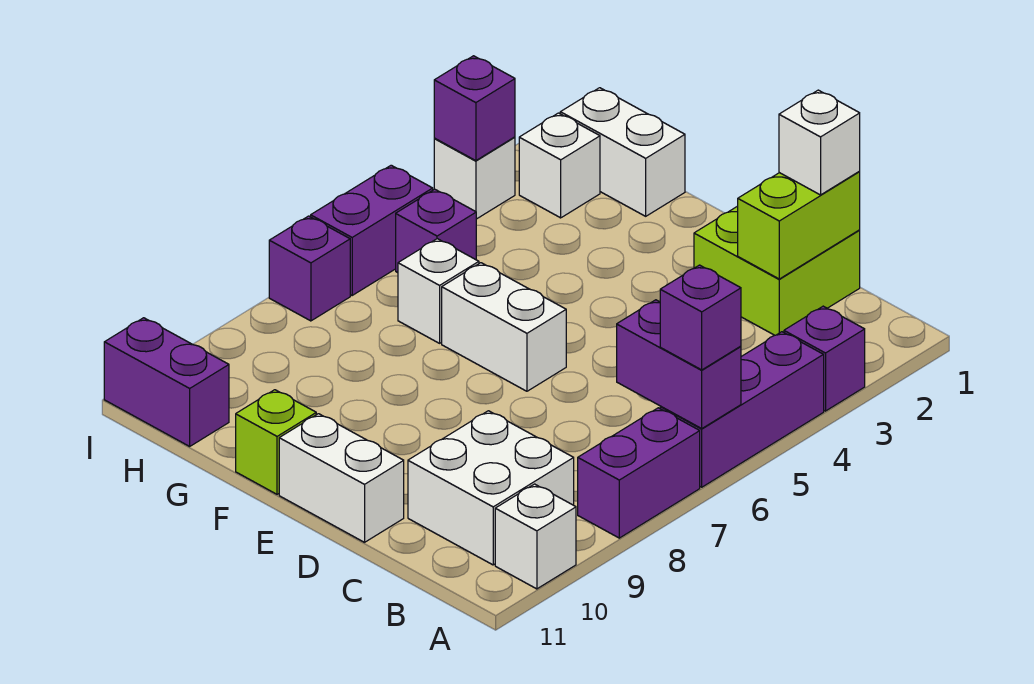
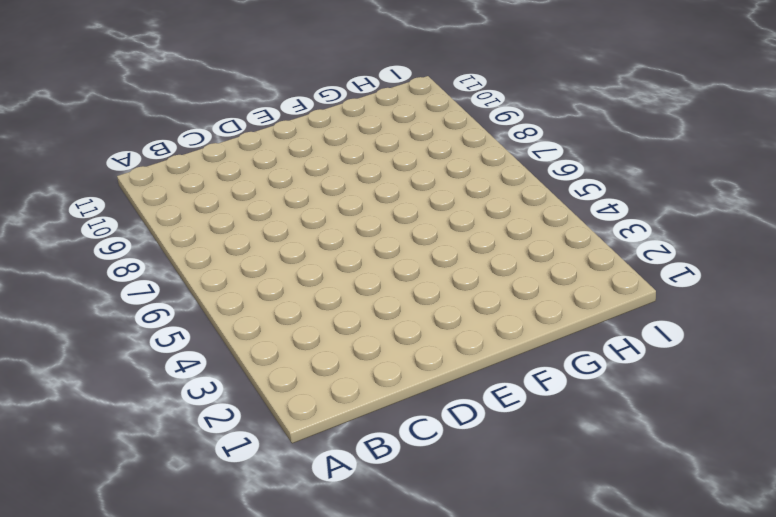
none -> purple 1x1 brick [784,306,865,411]
none -> purple 1x3 brick [660,332,824,487]
none -> purple 1x2 brick [578,408,700,538]

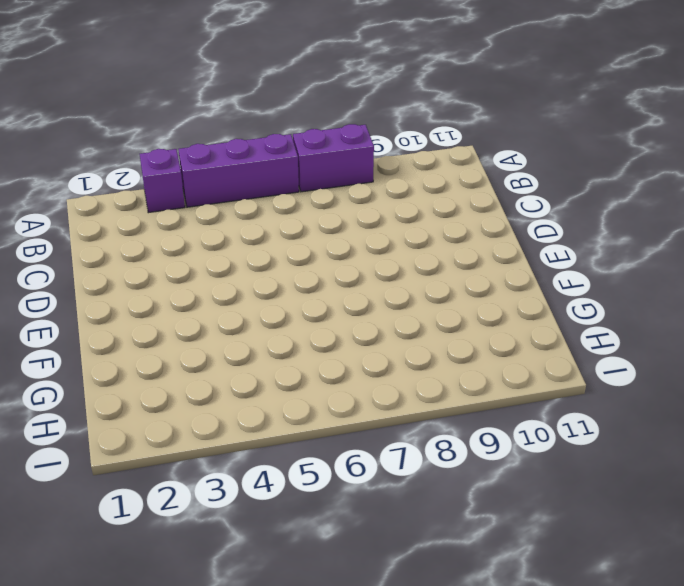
none -> white 1x1 brick [495,484,576,589]
none -> white 2x2 brick [408,411,574,565]
none -> lime 2x2 brick [694,206,860,335]

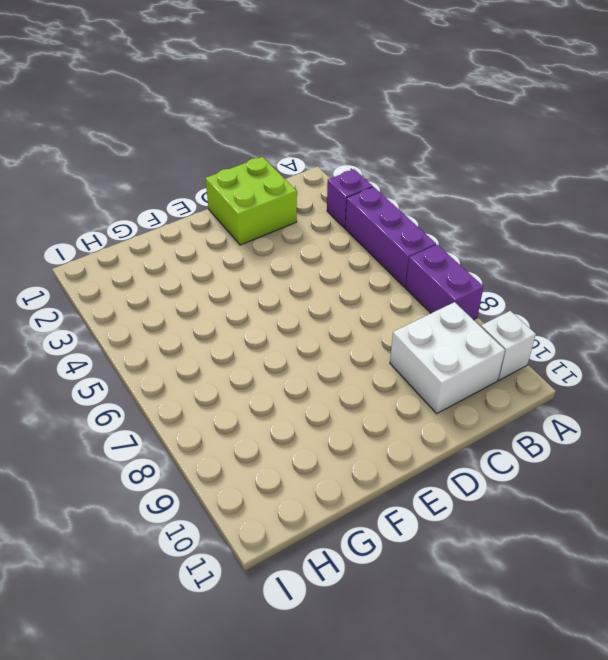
none -> white 1x2 brick [279,414,404,542]
none -> white 1x2 brick [442,263,566,391]
none -> lime 1x1 brick [236,390,316,494]

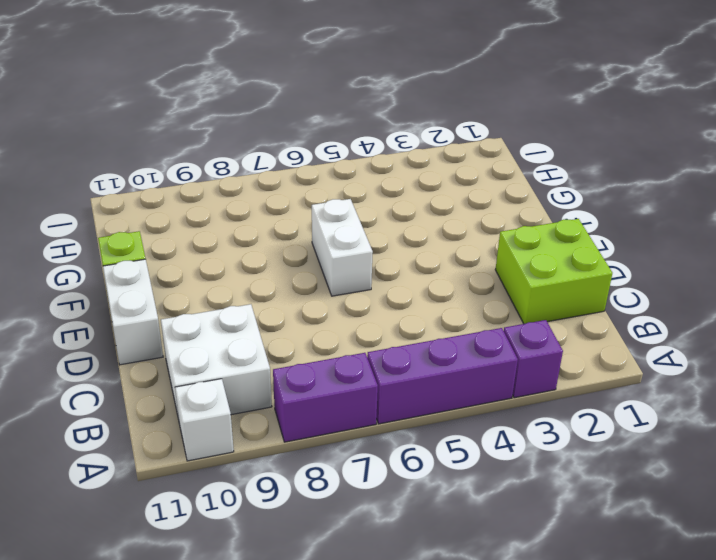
none -> white 1x2 brick [560,88,685,216]
none -> white 1x1 brick [398,239,479,343]
none -> white 1x1 brick [519,113,600,218]

